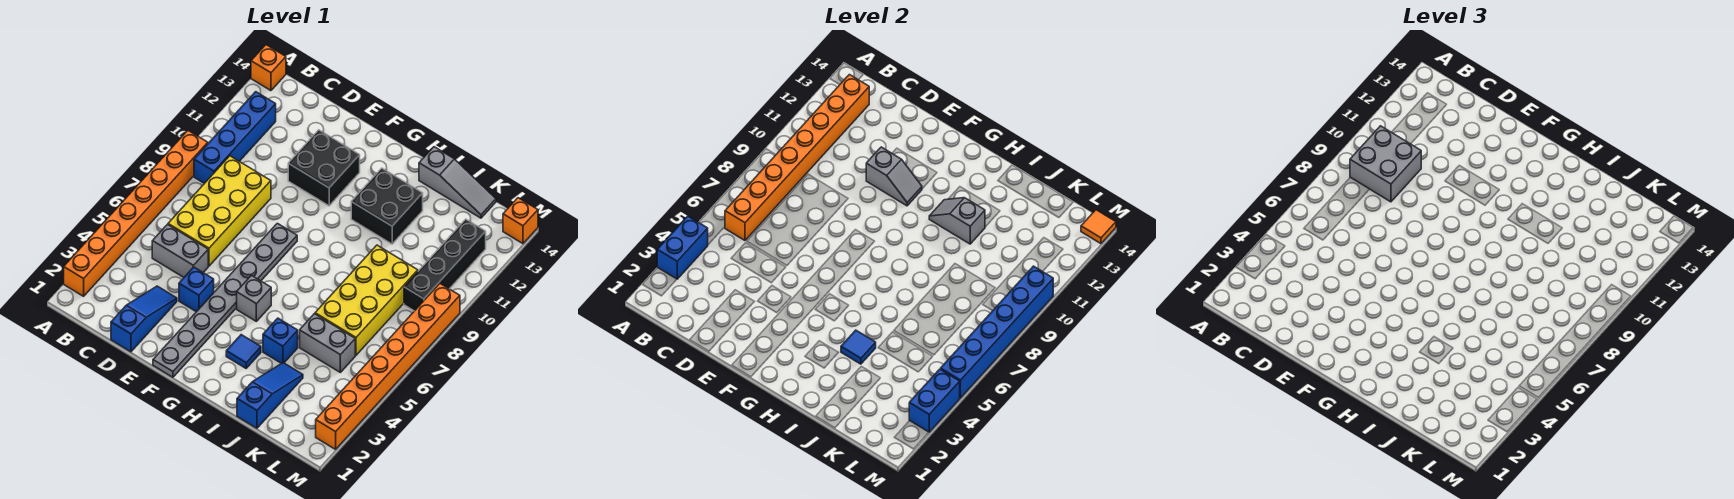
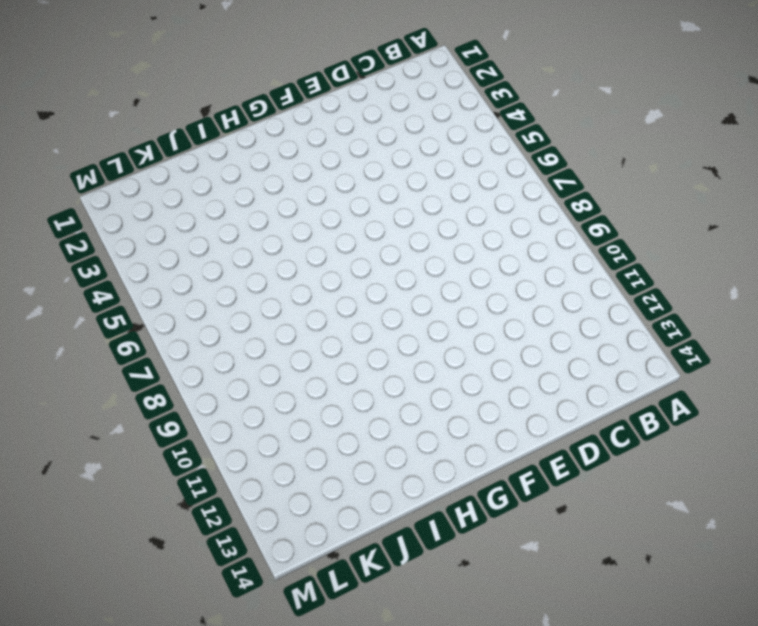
none -> orange 1x8 brick [64,131,208,296]
none -> orange 1x1 brick [251,45,286,91]
none -> blue 1x4 brick [194,92,276,183]

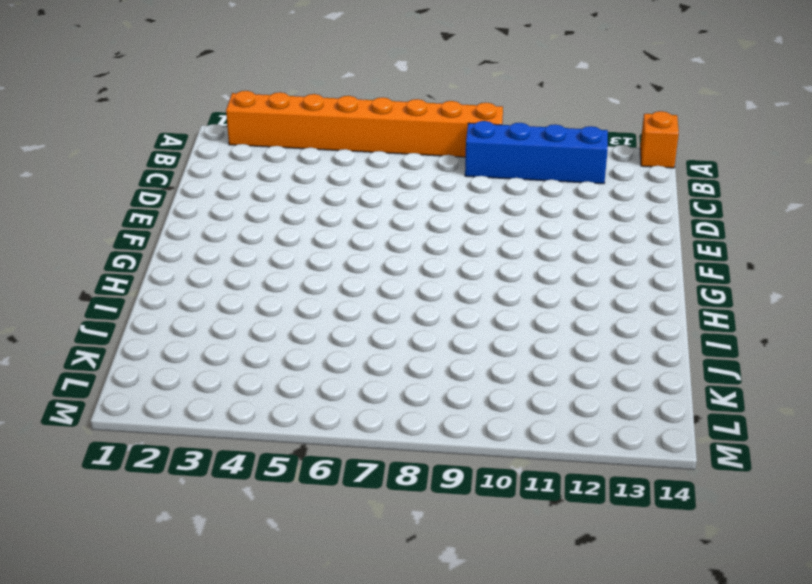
none -> grey 1x2 brick [152,225,208,277]
none -> yellow 2x4 brick [168,156,271,266]
none -> blue 1x3 slope [111,286,177,352]

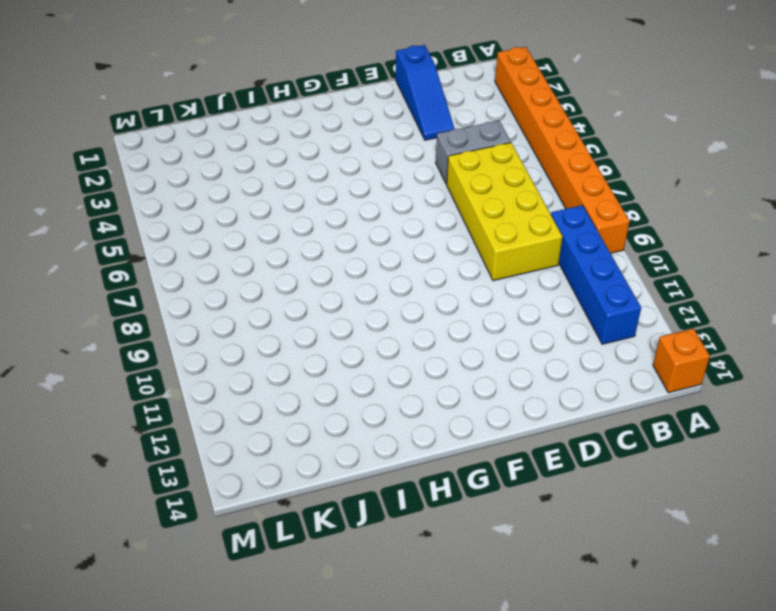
none -> blue 1x1 brick [179,267,214,312]
none -> black 2x2 brick [288,130,360,206]
none -> grey 1x8 plate [153,223,297,377]

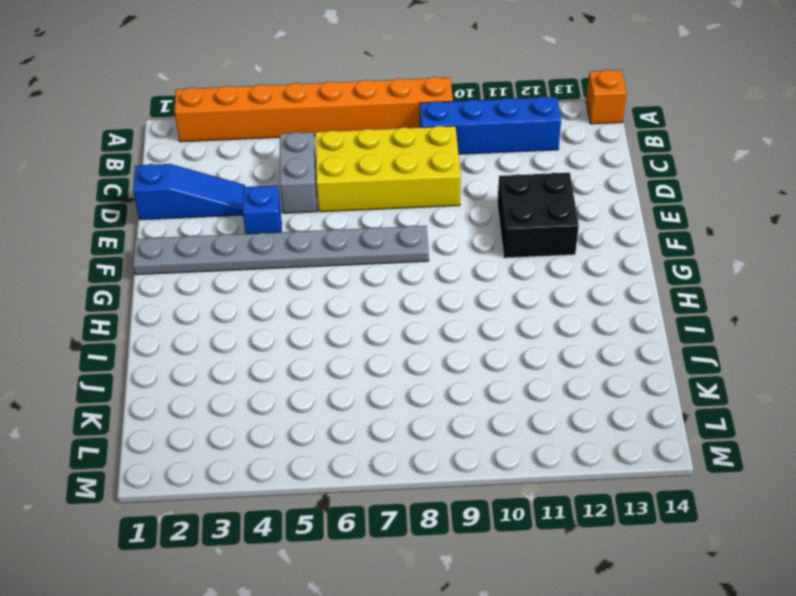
none -> grey 1x1 brick [237,276,271,321]
none -> blue 1x1 tile [226,335,261,368]
none -> black 2x2 brick [351,168,423,244]

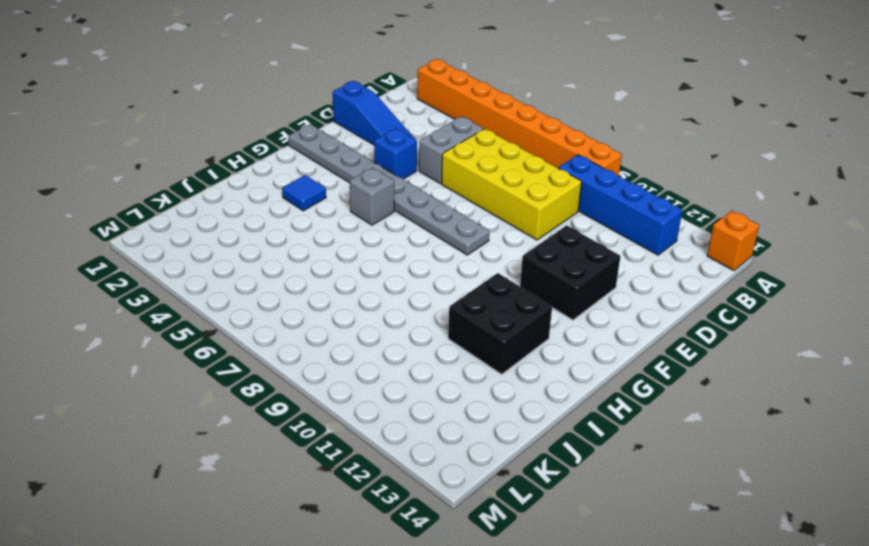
none -> blue 1x1 brick [263,318,298,364]
none -> grey 1x3 slope [419,147,496,218]
none -> blue 1x3 slope [237,363,303,428]

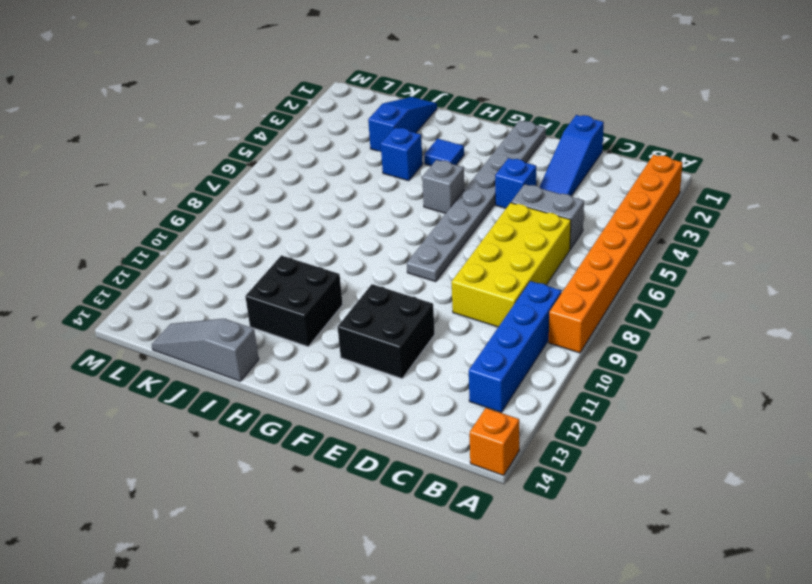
blue 1x3 slope [368,97,437,152] -> blue 1x3 slope turned to [237,363,303,428]
none -> grey 1x2 brick [300,314,355,372]
none -> yellow 2x4 brick [315,245,418,355]
none -> black 1x4 brick [404,219,486,311]

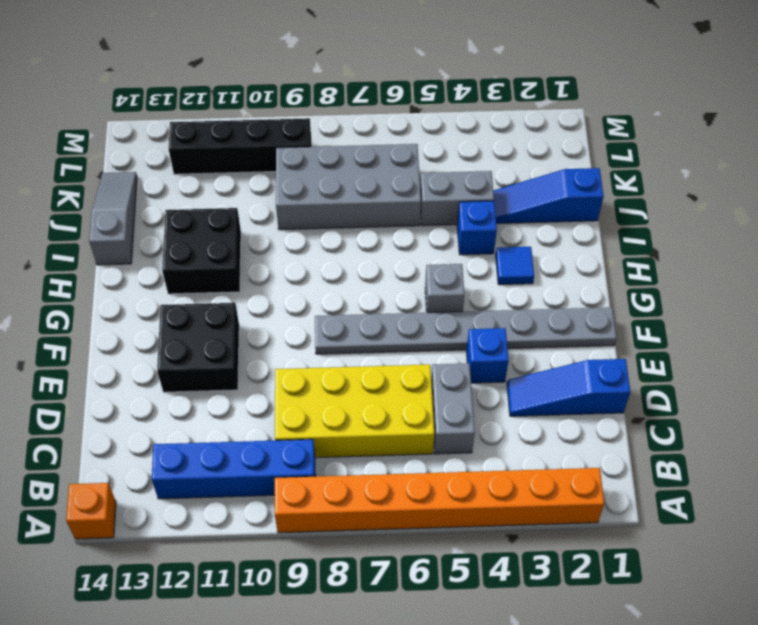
grey 1x2 brick [420,171,494,226] -> grey 1x2 brick turned to [300,314,355,372]
grey 2x4 brick [276,144,421,230] -> yellow 2x4 brick [315,245,418,355]
none -> orange 1x8 brick [316,284,460,449]
none -> orange 1x1 brick [503,198,538,244]
none -> blue 1x2 brick [657,216,708,279]

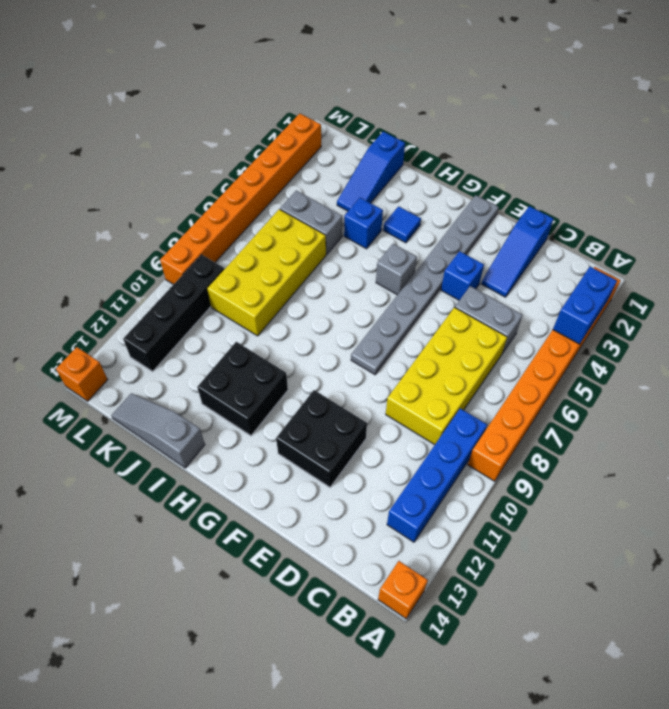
none -> orange 1x8 brick [725,75,869,240]
none -> grey 1x2 slope [866,147,922,206]
none -> grey 1x2 slope [929,198,985,244]

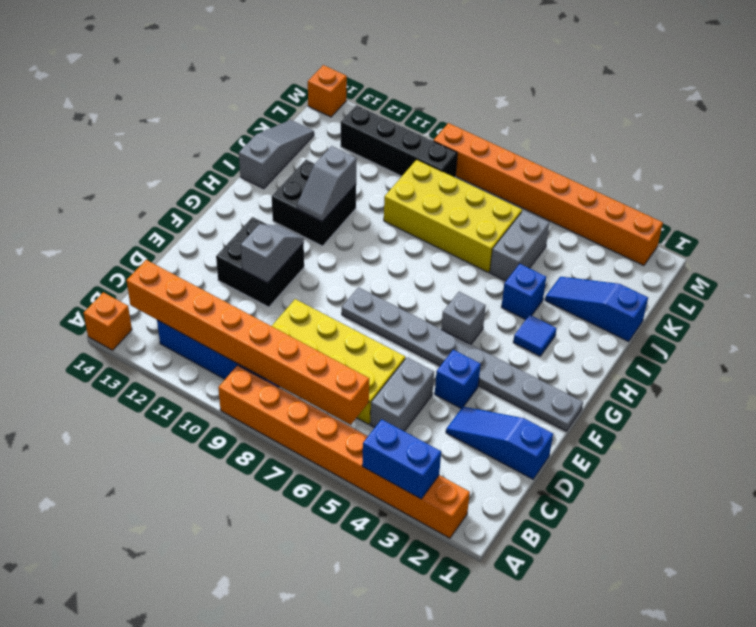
none -> blue 1x1 tile [841,330,876,364]
none -> blue 1x2 brick [909,369,960,432]
none -> blue 1x6 brick [941,266,1053,398]

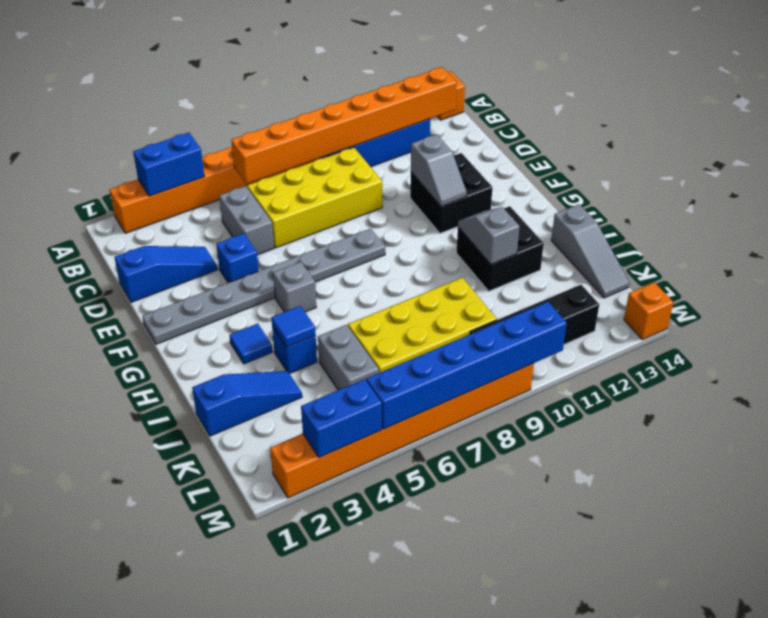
none -> orange 1x1 tile [1081,210,1116,244]
none -> grey 2x2 brick [1350,126,1421,202]

